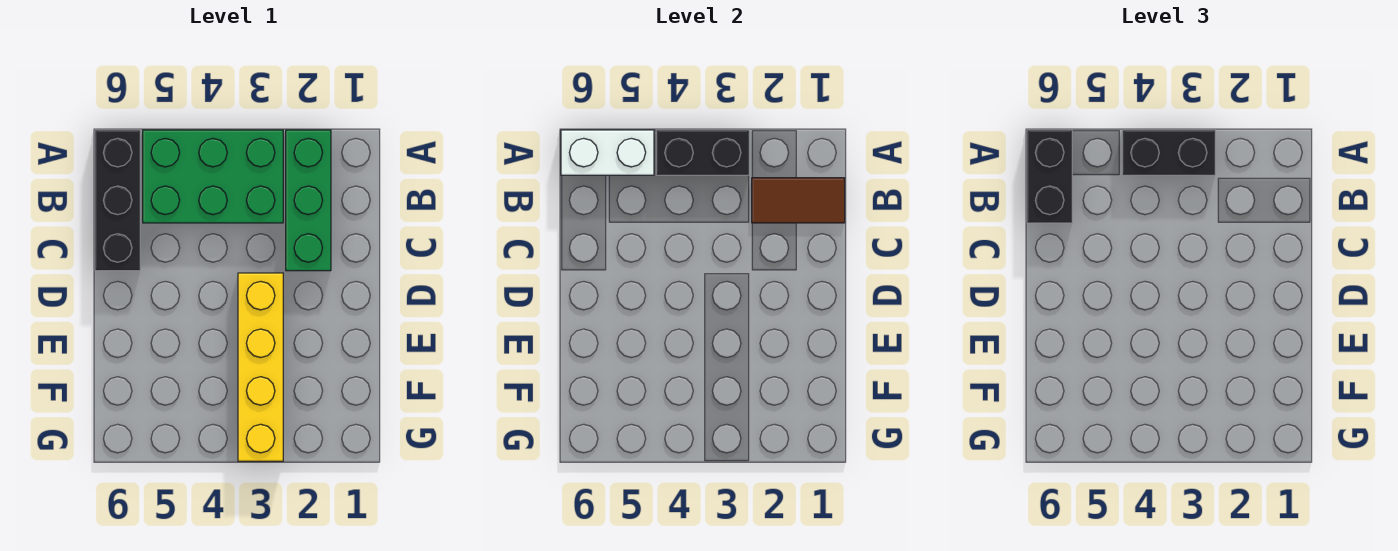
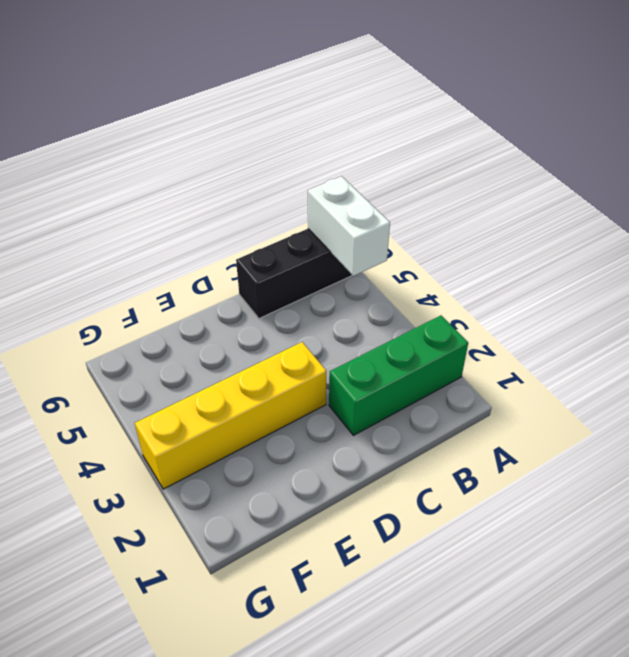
none -> green 2x3 brick [143,130,283,223]
none -> black 1x2 brick [656,130,749,175]

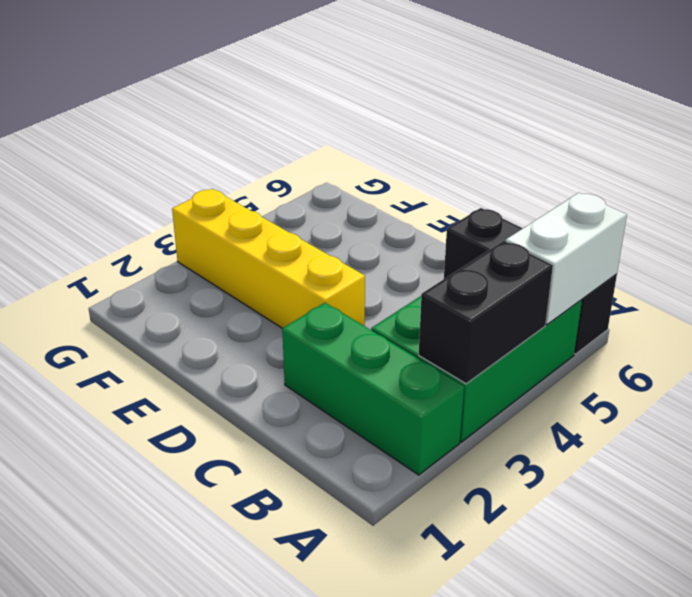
none -> brown 1x2 tile [752,178,845,223]
none -> black 1x2 brick [1122,130,1215,175]

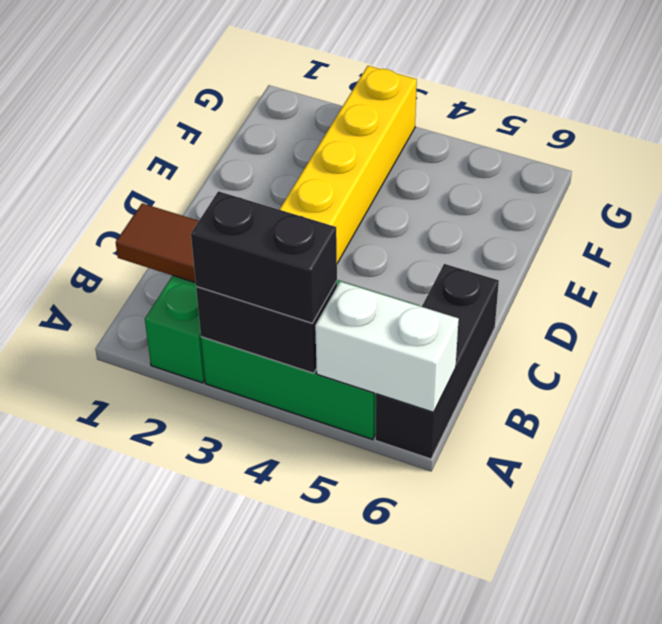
none -> black 1x2 brick [1027,130,1072,223]

